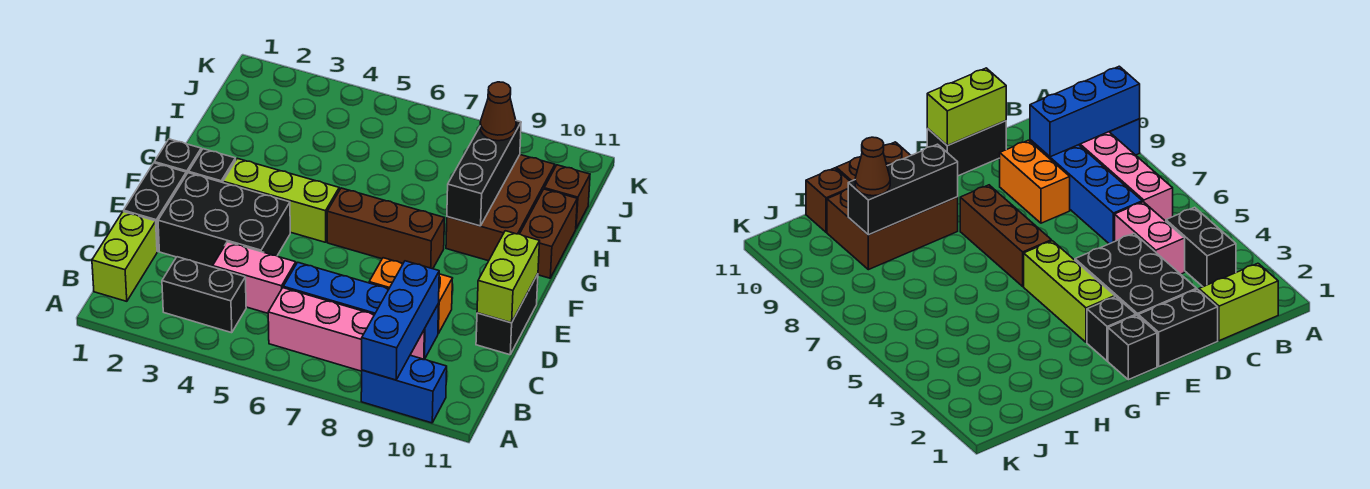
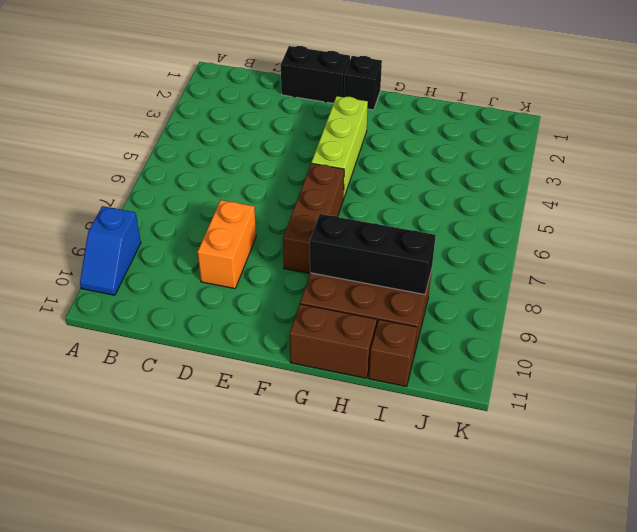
blue 1x2 slope [80,206,141,295] -> blue 1x2 brick [361,355,447,423]
none -> lime 1x2 brick [92,212,157,301]
none -> black 1x2 brick [162,257,246,333]
none -> pink 1x4 brick [268,288,424,371]

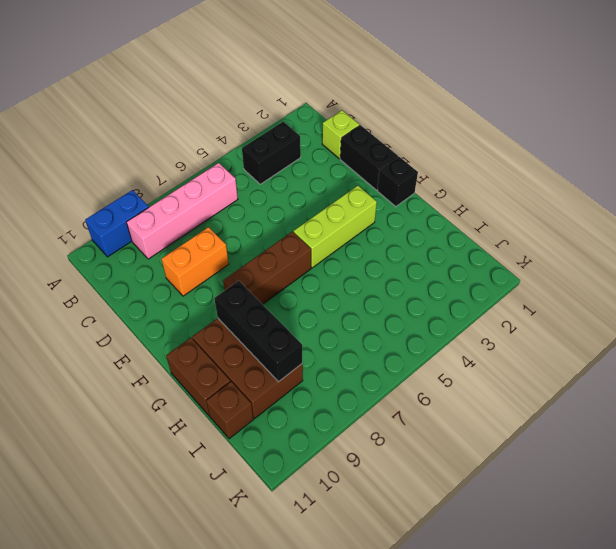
lime 1x1 brick [322,110,360,159] -> lime 1x2 brick [92,212,157,301]
none -> pink 1x2 brick [213,242,296,313]
none -> blue 1x4 brick [283,262,439,359]
none -> black 2x3 brick [158,173,290,267]

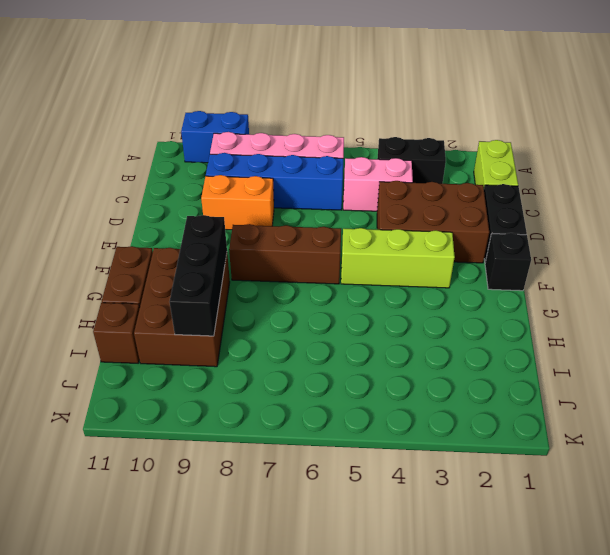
brown 2x3 brick [377,181,489,263] -> black 2x3 brick [158,173,290,267]
none -> black 1x2 brick [476,274,538,355]
none -> black 1x1 brick [189,149,236,183]
none -> blue 1x3 brick [362,261,439,380]

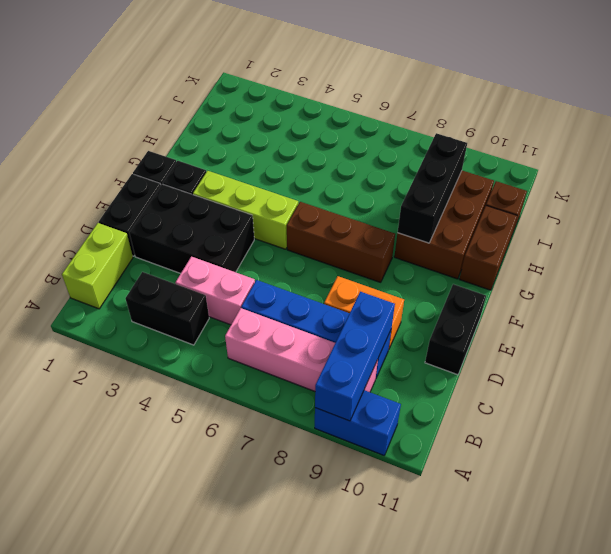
none -> lime 1x2 brick [477,231,540,323]
none -> brown 1x1 cone [480,82,516,141]

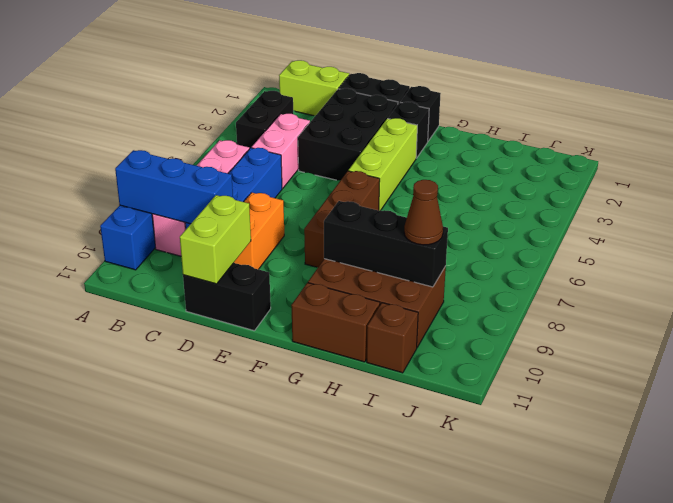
lime 1x2 brick [180,195,251,284] -> lime 1x2 brick turned to [477,231,540,323]

